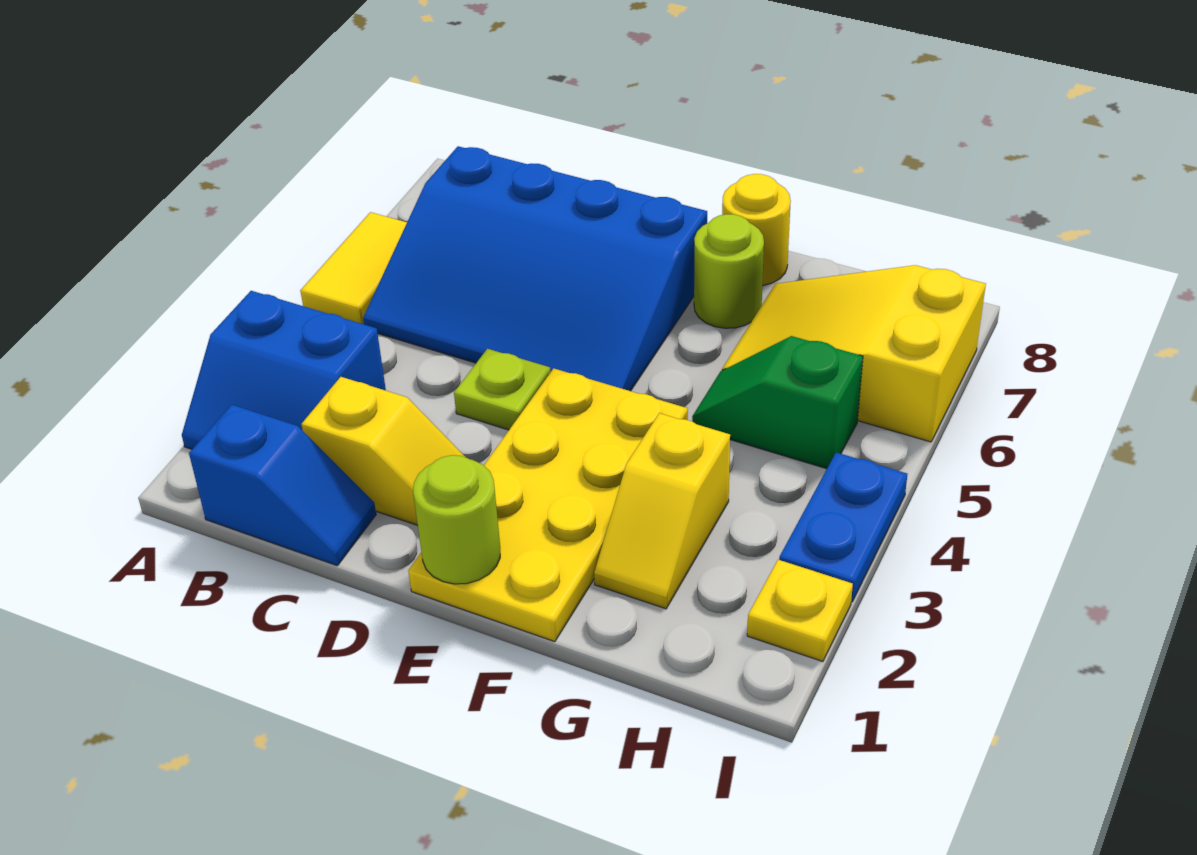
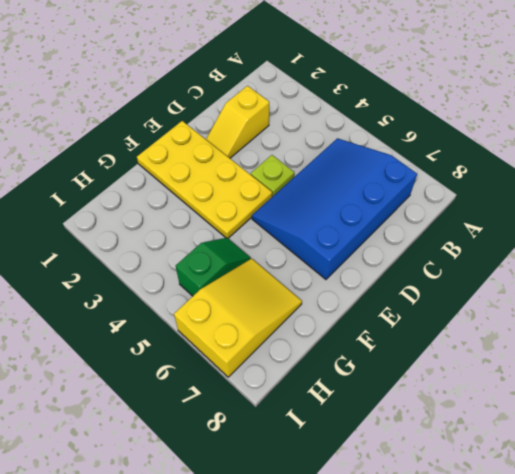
none -> blue 2x2 slope [182,291,386,449]
none -> yellow 1x2 tile [300,212,407,324]
none -> blue 1x2 slope [189,405,376,565]

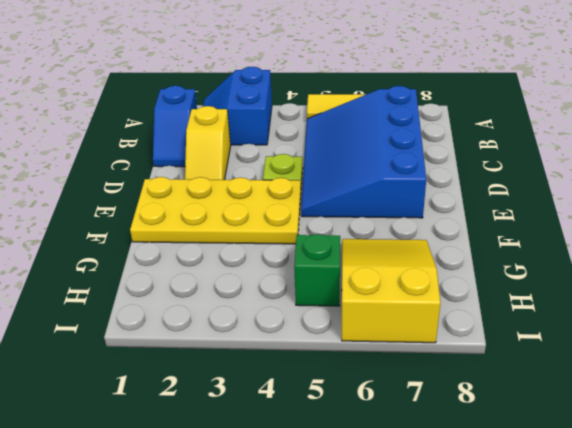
none -> lime 1x1 round brick [694,214,764,328]
none -> yellow 1x1 round brick [722,174,791,286]
none -> yellow 1x2 slope [594,413,730,609]

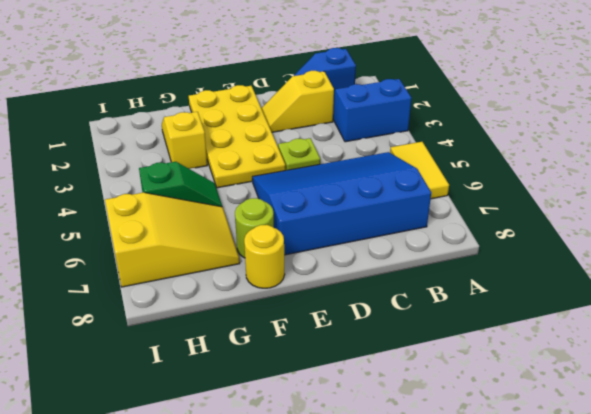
none -> yellow 1x1 plate [747,560,853,662]
none -> blue 1x2 plate [779,452,907,602]
none -> lime 1x1 round brick [413,455,500,584]

